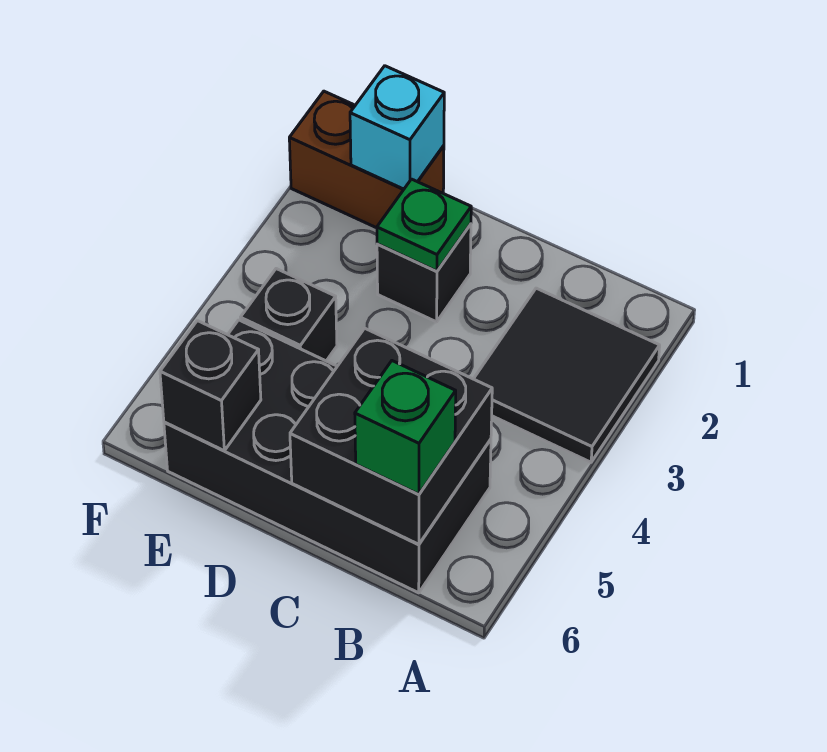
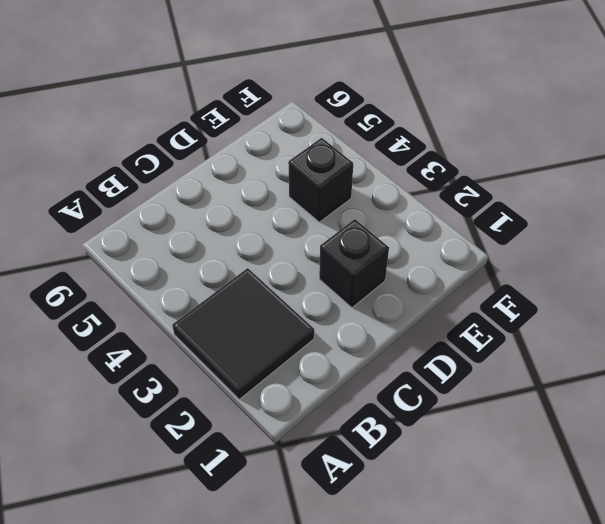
none -> black 2x4 brick [164,320,491,593]
none -> brown 1x2 brick [289,91,444,228]

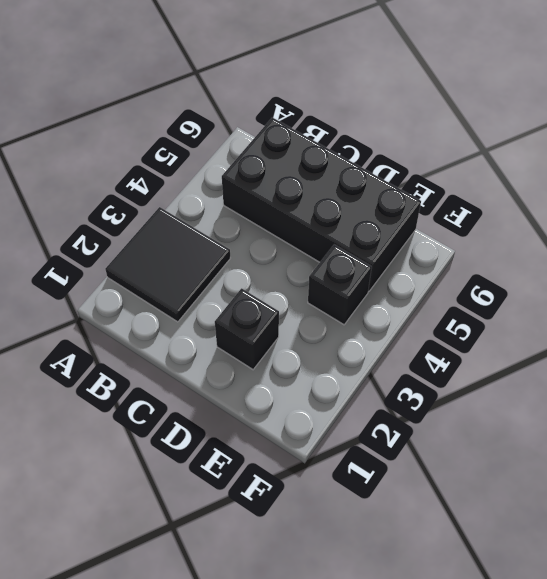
none -> brown 1x2 brick [289,91,444,228]
none -> black 2x2 brick [290,328,492,544]

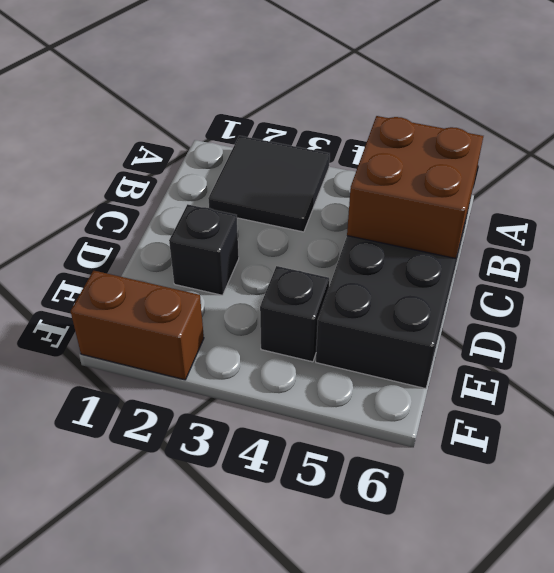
brown 2x2 brick [347,116,483,259] -> black 2x2 brick [290,328,492,544]
brown 1x2 brick [71,270,204,380] -> brown 1x2 brick turned to [289,91,444,228]
none -> green 1x1 plate [377,179,471,271]
none -> cyan 1x1 brick [350,66,444,189]

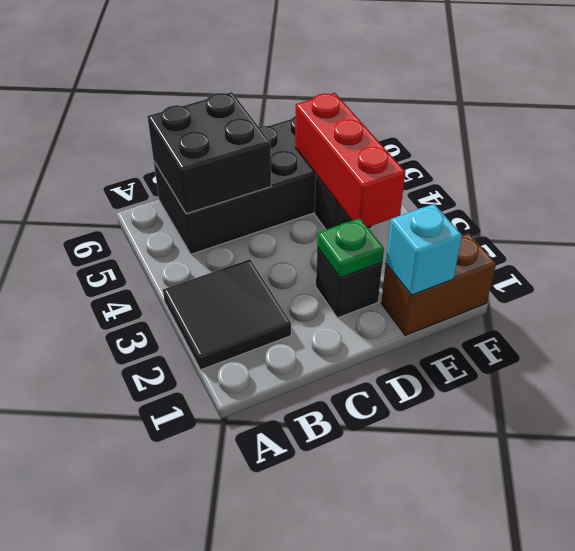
red 1x3 brick [295,93,405,227] -> none
none -> black 1x1 brick [160,321,261,451]
none -> green 1x1 brick [355,361,456,494]

